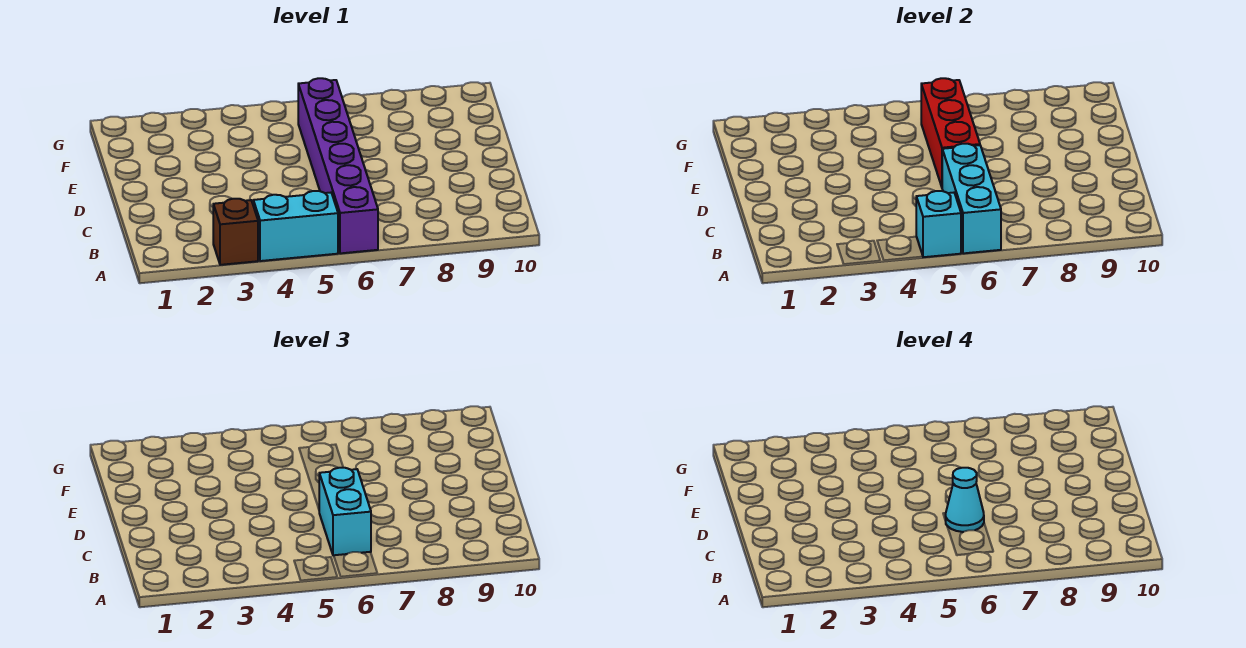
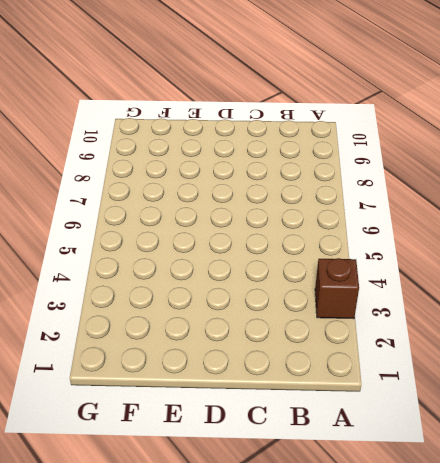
none -> cyan 1x2 brick [253,191,338,261]
none -> purple 1x6 brick [298,78,378,253]

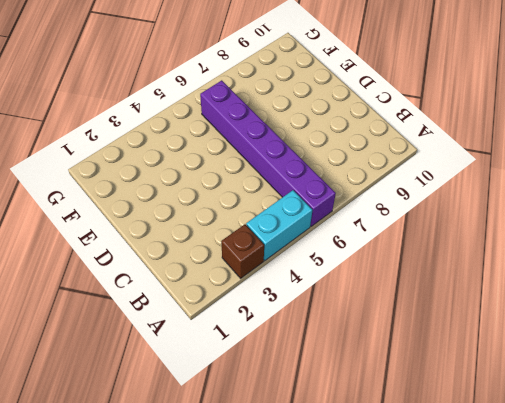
none -> cyan 1x1 brick [916,191,961,257]
none -> cyan 1x3 brick [942,144,1001,253]

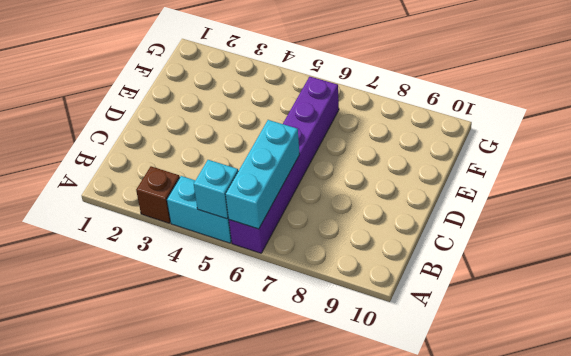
none -> red 1x3 brick [921,78,980,187]
none -> cyan 1x2 brick [319,468,371,556]

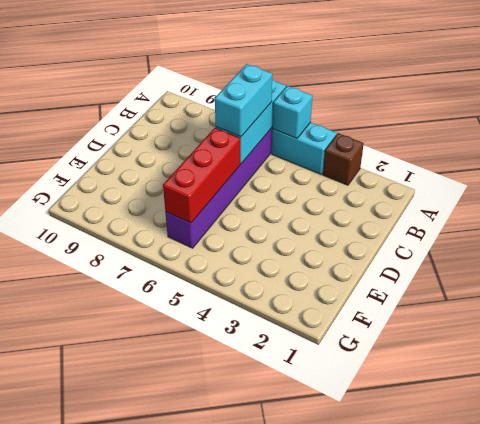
none -> cyan 1x1 cone [945,468,984,532]

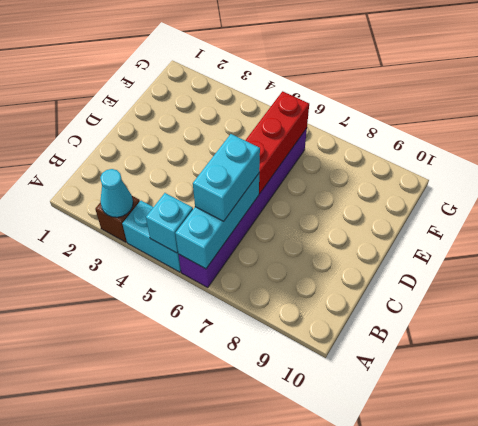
cyan 1x1 cone [100,169,133,217] -> cyan 1x1 cone moved to [945,468,984,532]

